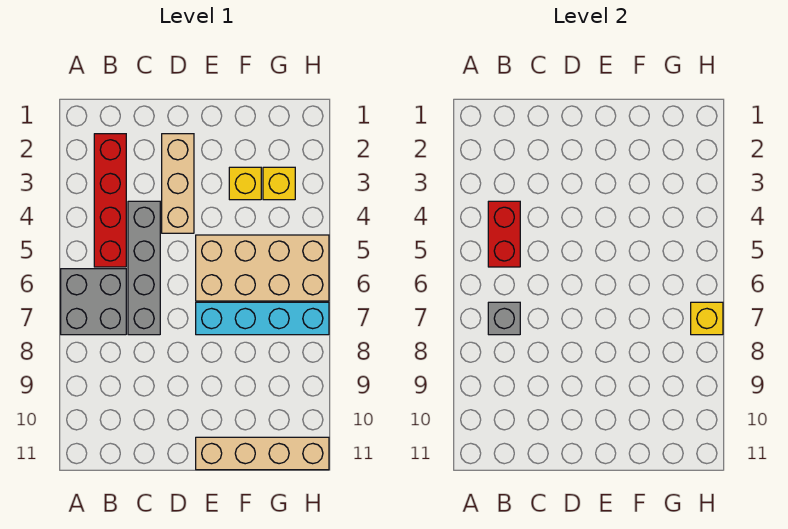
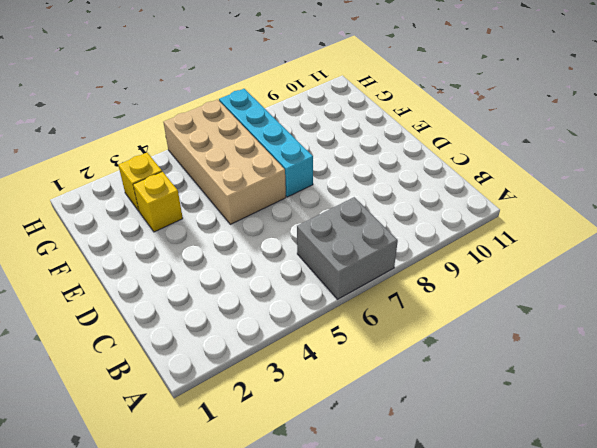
none -> red 1x4 brick [94,134,126,267]
none -> grey 1x4 brick [128,201,160,335]
none -> tan 1x3 brick [162,134,194,233]

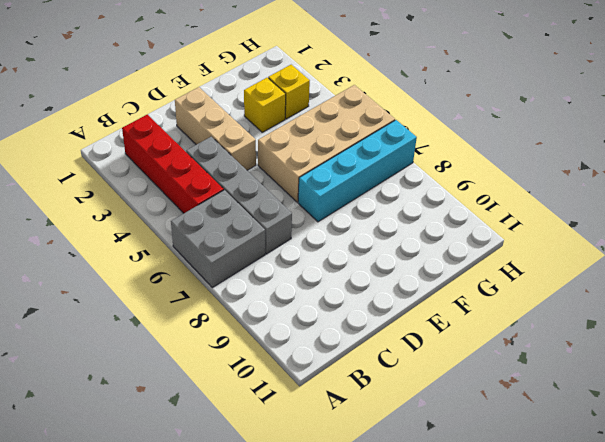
none -> tan 1x4 brick [196,437,329,470]
none -> red 1x2 brick [488,201,520,267]
none -> grey 1x1 brick [488,302,520,335]

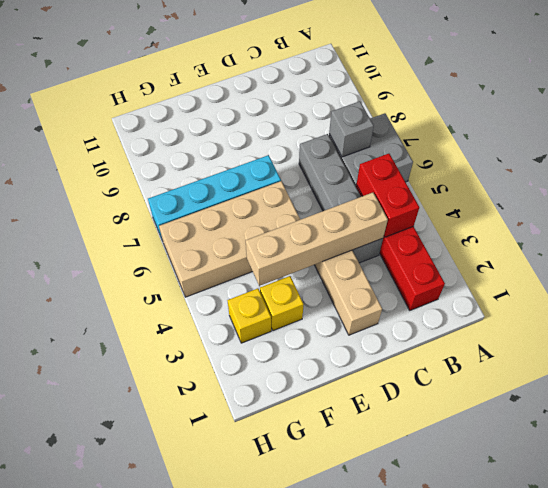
tan 1x4 brick [246,193,388,286] -> tan 1x4 brick moved to [196,437,329,470]
none -> yellow 1x1 brick [691,302,723,335]

